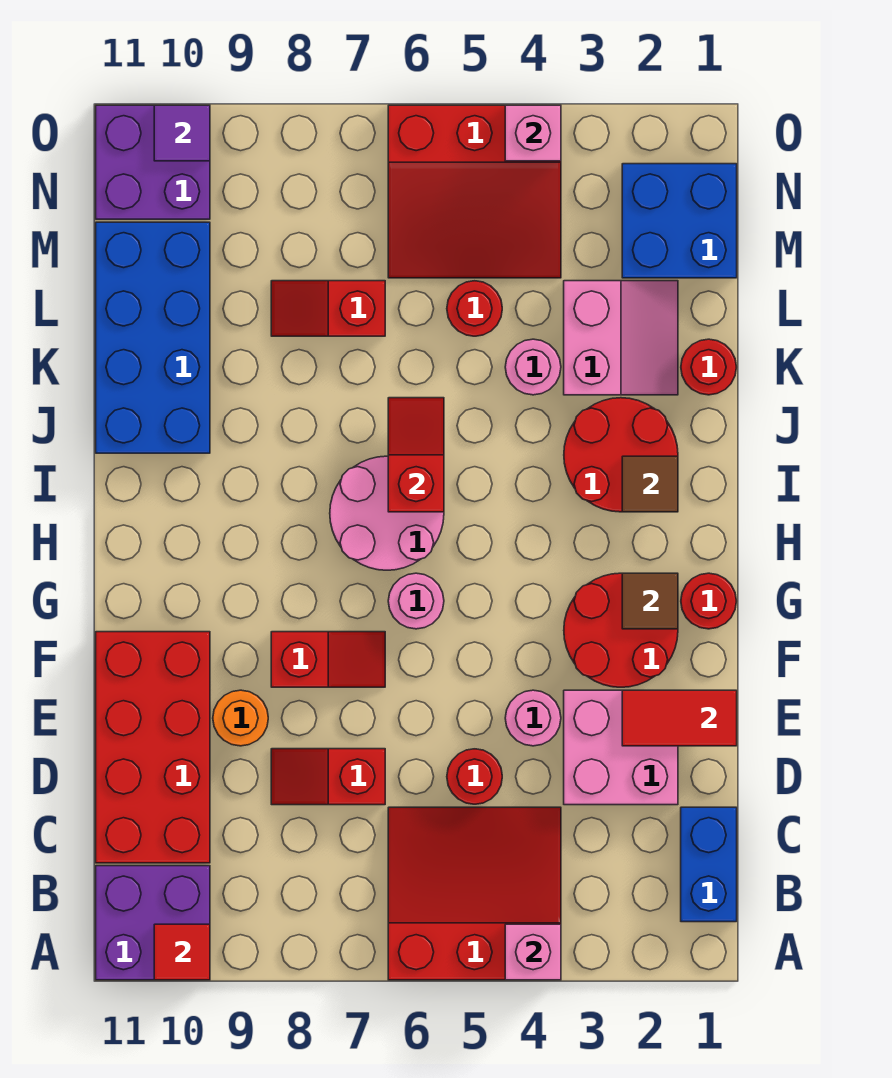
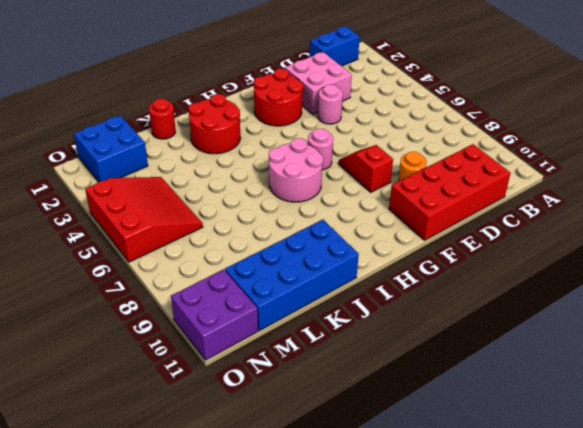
none -> red 3x3 slope [388,807,561,980]
none -> purple 2x2 brick [96,866,210,980]
none -> red 1x1 round brick [447,749,502,804]
none -> red 1x2 slope [271,749,385,805]

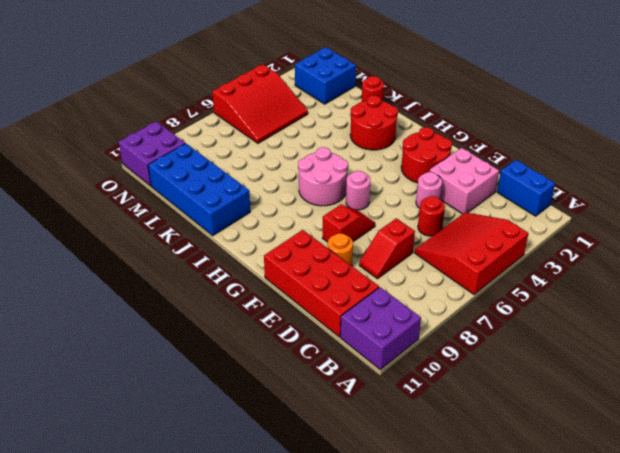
none -> red 1x1 round brick [681,573,736,629]
none -> pink 2x2 slope [564,281,678,395]
none -> pink 1x1 round brick [505,339,561,395]
none -> red 1x1 round brick [447,281,502,336]

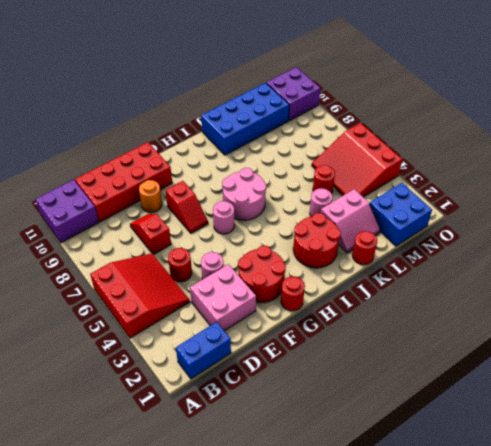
none -> red 1x2 slope [271,281,385,336]
none -> pink 1x1 brick [505,924,561,980]
none -> red 1x1 tile [154,924,210,980]
none -> red 1x2 tile [622,690,737,746]

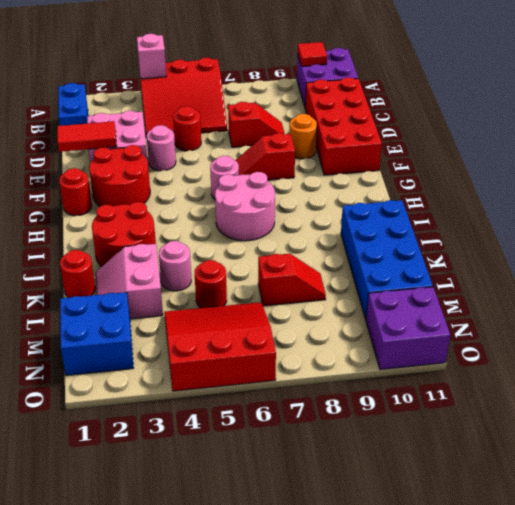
none -> brown 1x1 tile [622,573,678,629]
none -> brown 1x1 tile [622,456,678,512]
none -> red 1x2 slope [388,398,444,512]
none -> pink 1x1 brick [505,105,561,161]

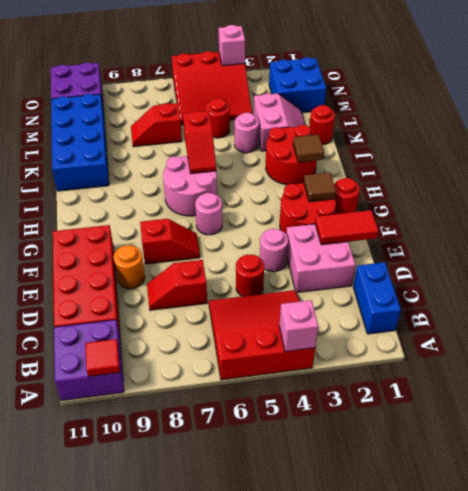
red 1x2 slope [183,111,216,174] -> red 1x2 slope turned to [388,398,444,512]
none -> purple 1x1 tile [154,105,210,161]

